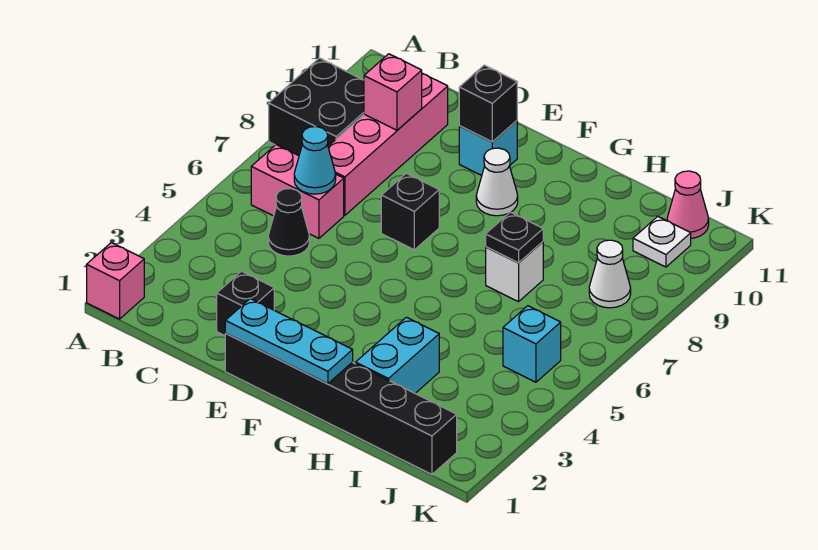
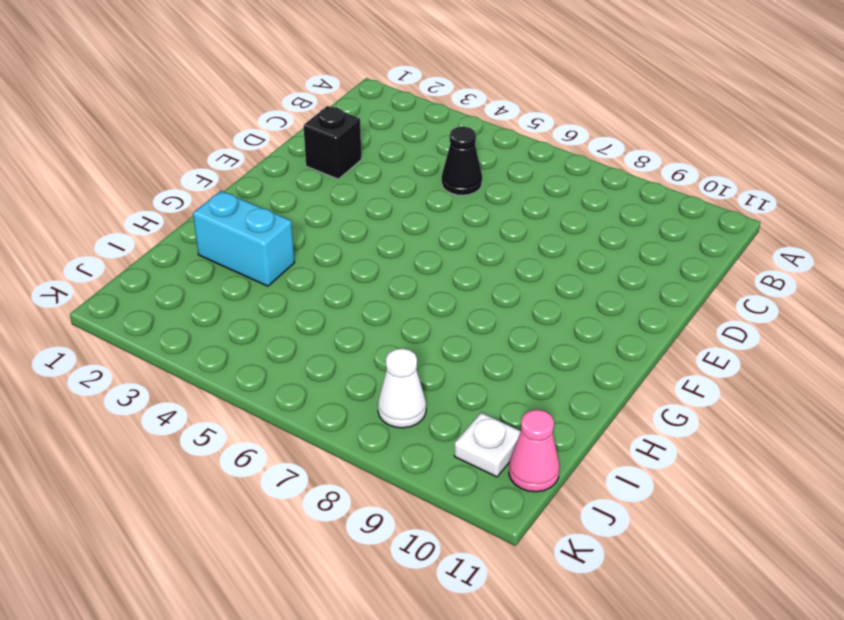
none -> pink 1x1 brick [87,243,144,319]
none -> black 2x2 brick [269,58,364,156]
none -> pink 1x2 brick [251,145,344,238]

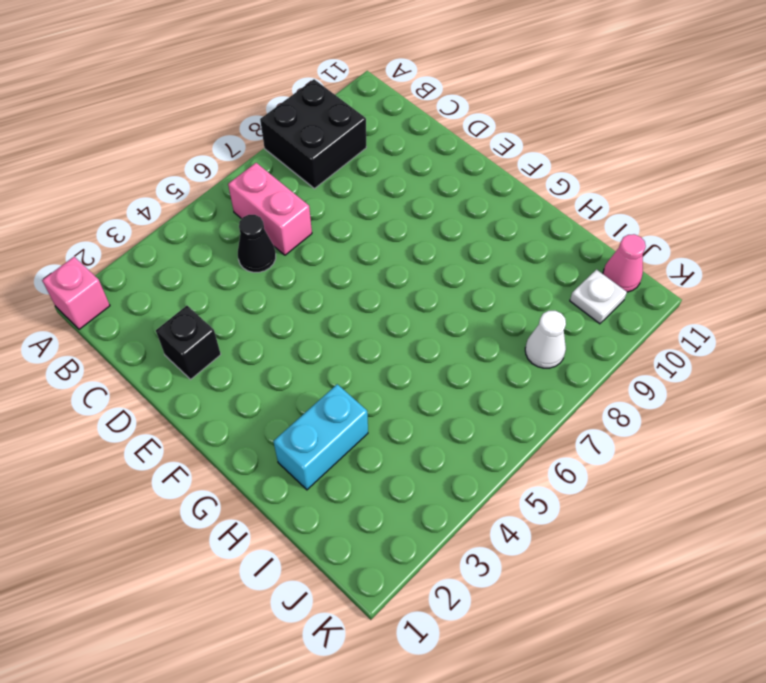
none -> pink 1x4 brick [328,74,448,215]
none -> black 1x6 brick [225,334,457,474]
none -> black 1x1 brick [381,173,439,250]

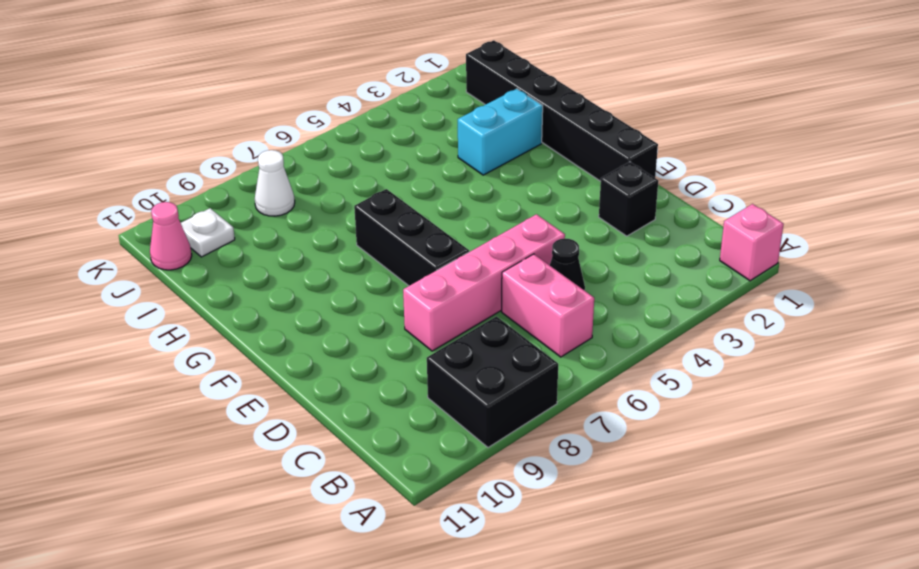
pink 1x4 brick [403,214,565,351] -> pink 1x4 brick moved to [328,74,448,215]
black 1x3 brick [354,189,469,286] -> black 1x1 brick [381,173,439,250]
none -> cyan 1x1 brick [459,121,517,175]
none -> white 1x1 cone [476,148,518,216]
none -> white 1x1 brick [486,242,543,302]

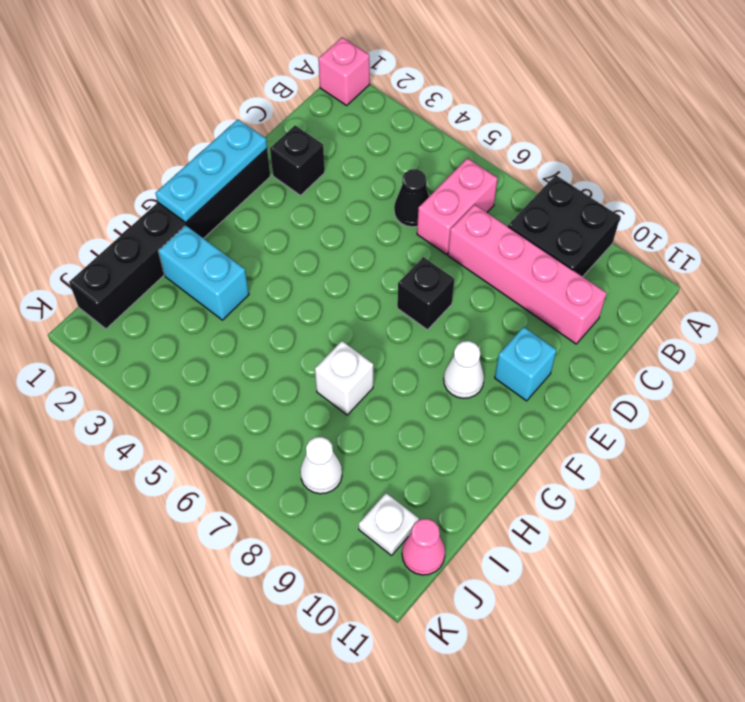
none -> cyan 1x1 brick [503,306,561,382]
none -> cyan 1x1 cone [294,127,336,194]
none -> pink 1x1 brick [364,54,422,130]

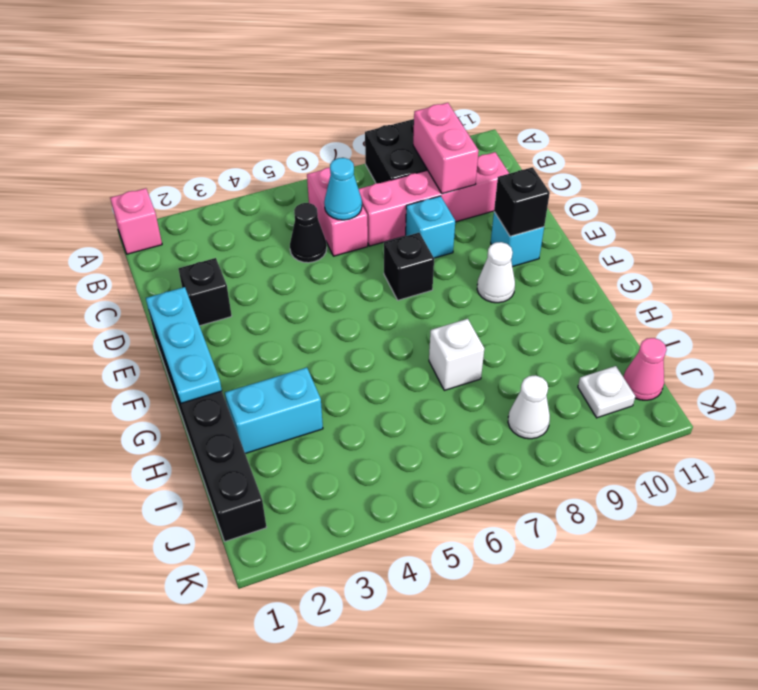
pink 1x2 brick [413,103,479,194] -> pink 1x1 brick [364,54,422,130]
cyan 1x1 brick [406,196,455,258] -> cyan 1x1 brick moved to [503,306,561,382]
none -> black 1x1 plate [486,212,543,263]

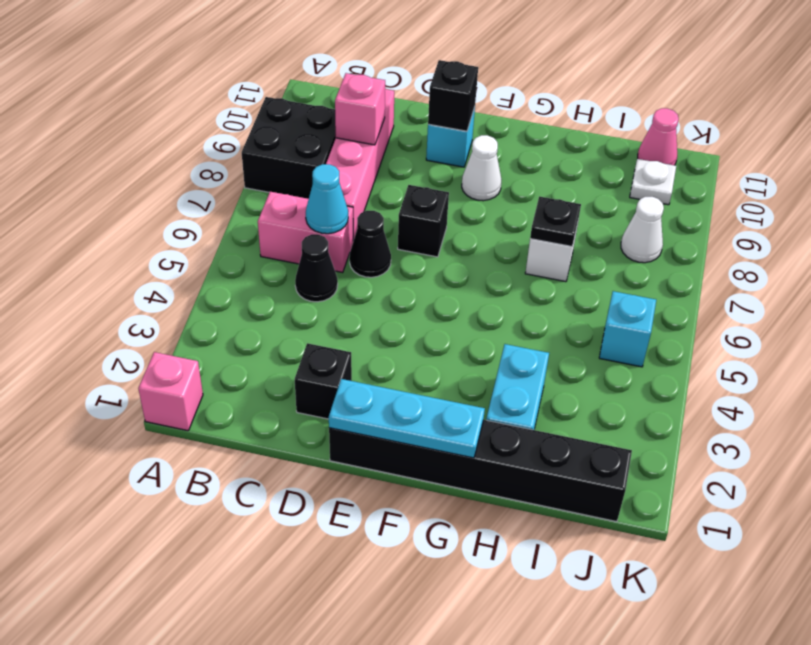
black 1x1 cone [349,211,391,277] -> none

